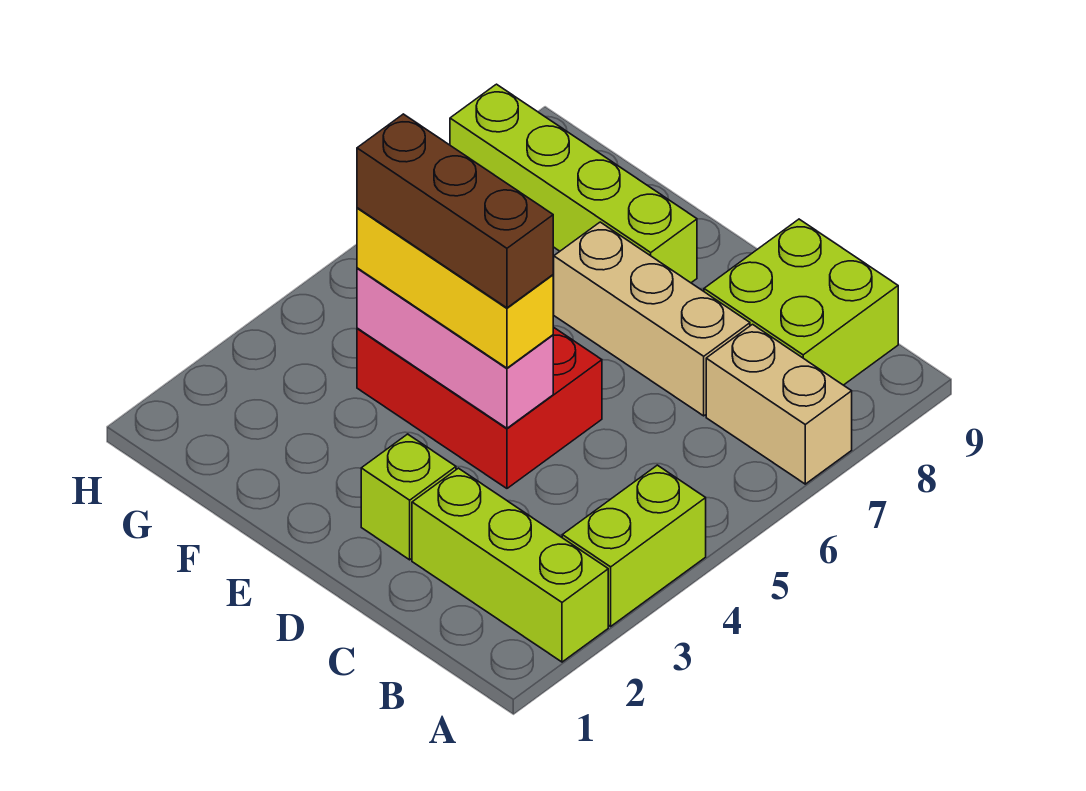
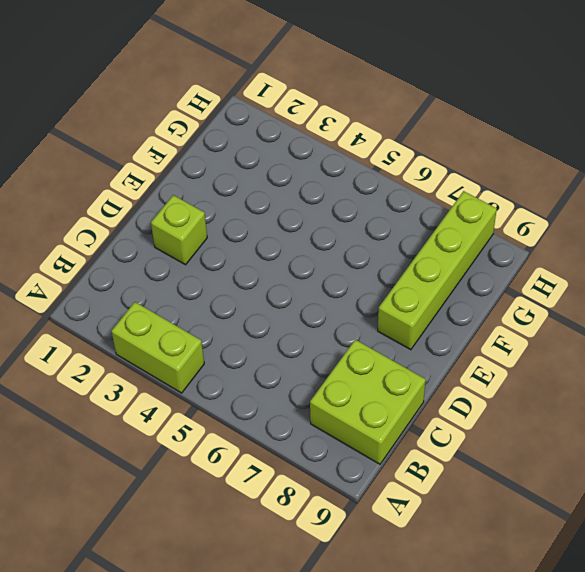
none -> lime 1x3 brick [412,468,608,662]
none -> tan 1x2 brick [706,324,852,484]

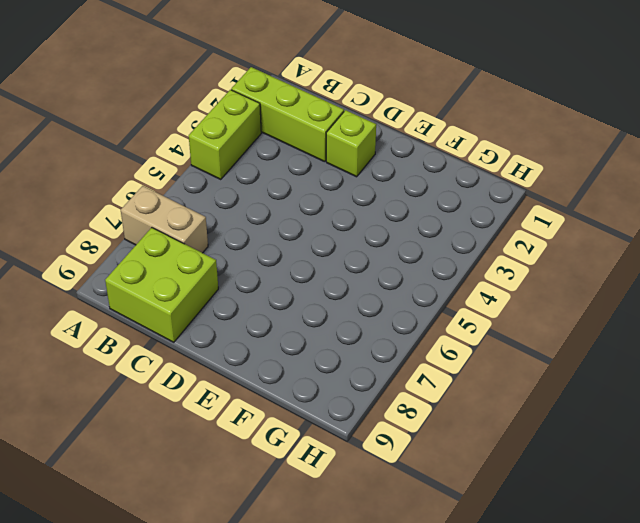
none -> tan 1x3 brick [553,222,750,416]
none -> red 2x3 brick [357,327,602,488]

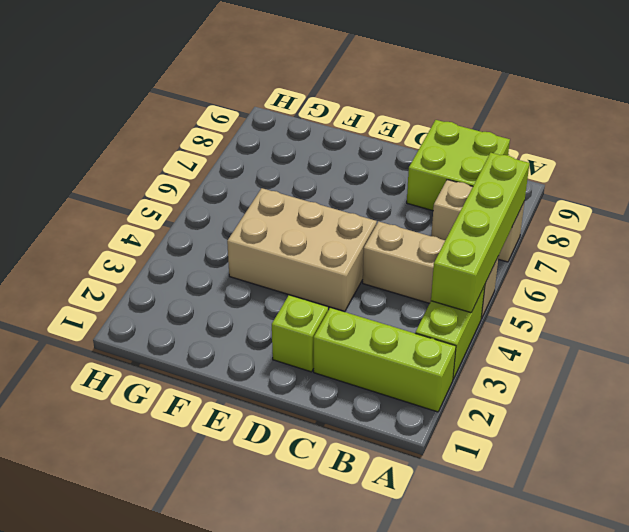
lime 1x4 brick [431,153,529,313] -> lime 1x4 brick turned to [450,84,697,283]
tan 1x3 brick [363,222,499,319] -> tan 1x3 brick moved to [553,222,750,416]
tan 2x3 brick [227,188,377,311] -> red 2x3 brick [357,327,602,488]
none -> pink 1x3 brick [357,268,553,428]
none -> yellow 1x3 brick [357,208,553,368]

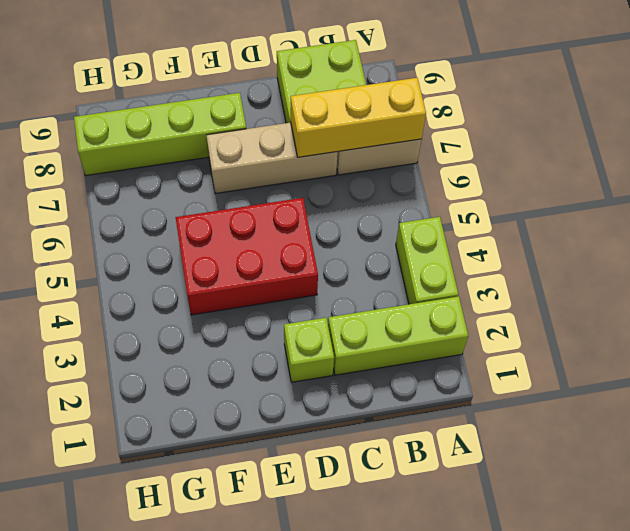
yellow 1x3 brick [291,78,426,157] -> yellow 1x3 brick moved to [357,208,553,368]
none -> pink 1x3 brick [357,268,553,428]
none -> brown 1x3 brick [357,114,553,308]

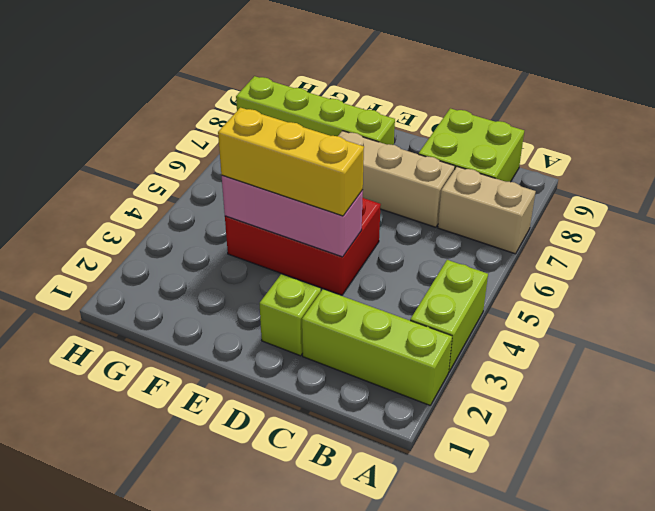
none -> brown 1x3 brick [357,114,553,308]

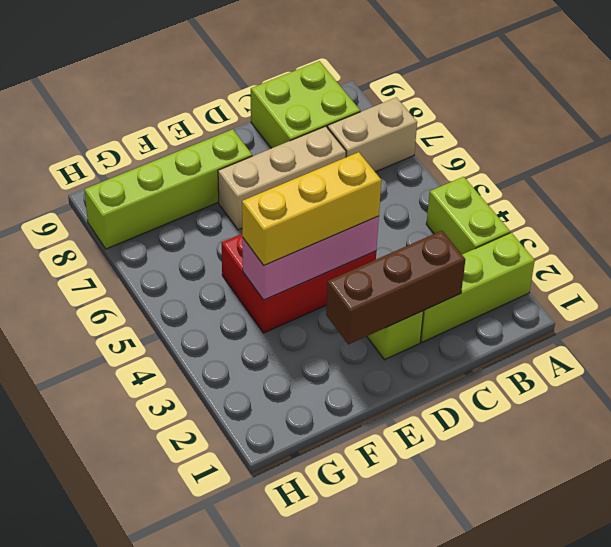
brown 1x3 brick [326,231,465,344] -> brown 1x3 brick moved to [357,114,553,308]

